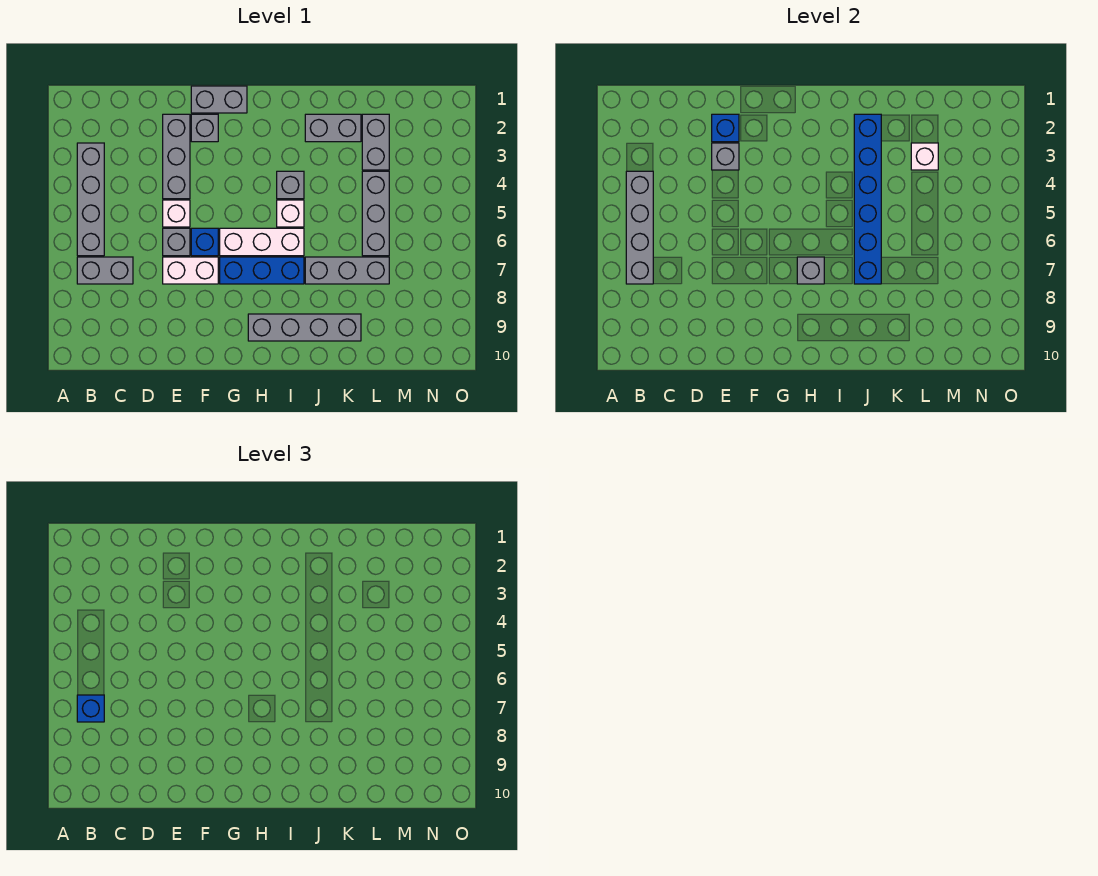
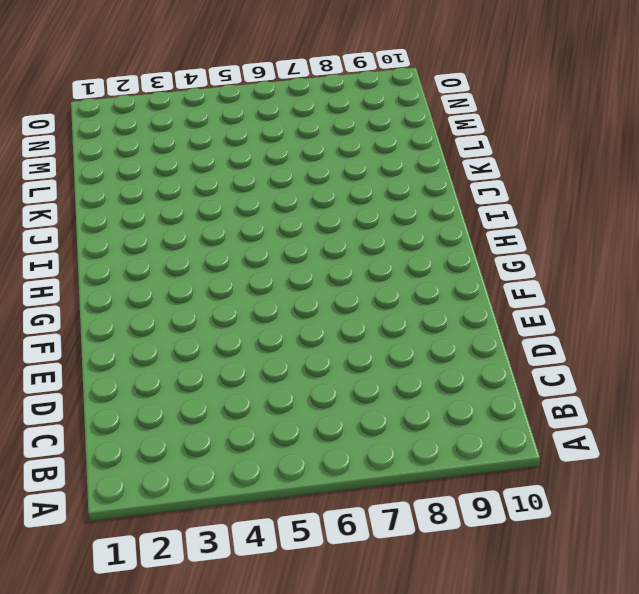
none -> grey 1x4 brick [77,143,104,256]
none -> grey 1x2 brick [77,257,133,284]
none -> grey 1x3 brick [163,114,190,199]

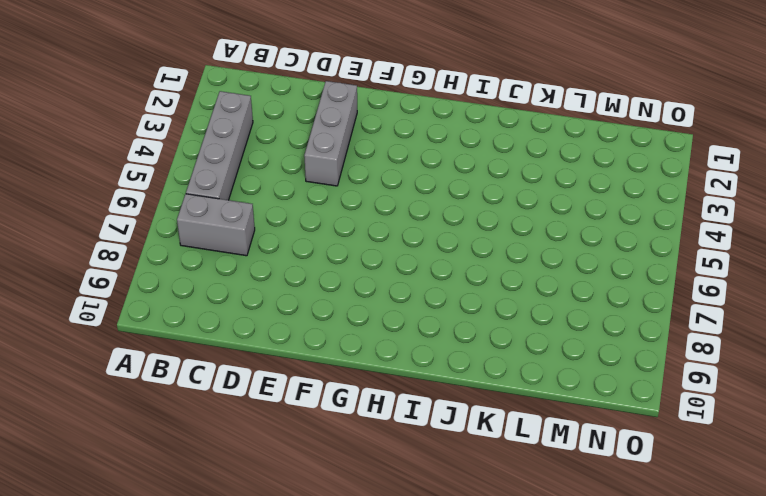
none -> white 1x1 brick [163,200,190,227]
none -> grey 1x1 brick [163,228,190,256]
none -> white 1x2 brick [163,257,218,284]

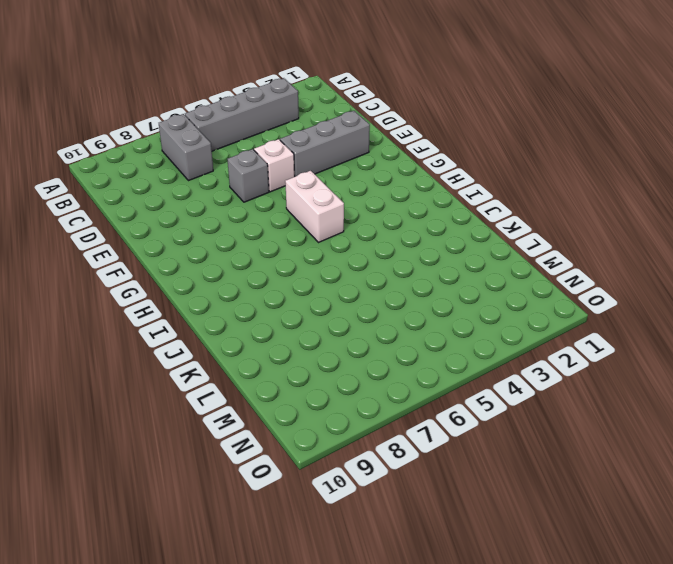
white 1x2 brick [285,171,344,243] -> white 1x2 brick moved to [163,257,218,284]
none -> grey 1x2 brick [191,86,247,113]
none -> grey 1x1 brick [191,114,218,142]
none -> blue 1x1 brick [191,228,218,256]

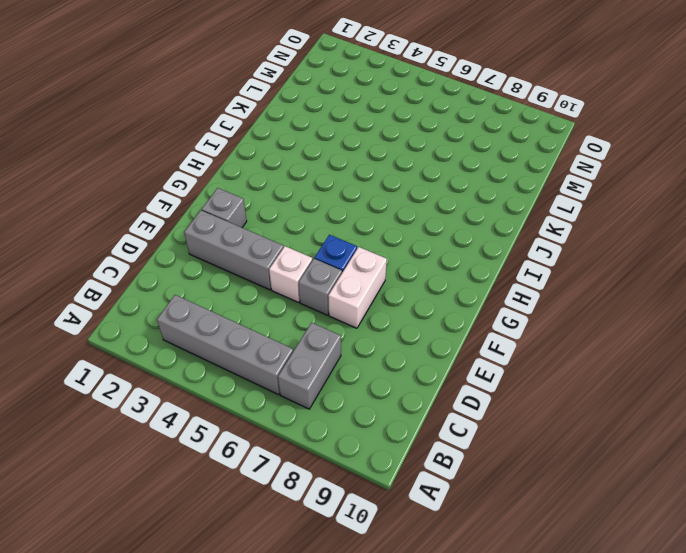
none -> grey 1x2 brick [191,86,247,113]
none -> white 1x3 brick [220,228,304,256]
none -> blue 1x3 brick [220,257,304,284]

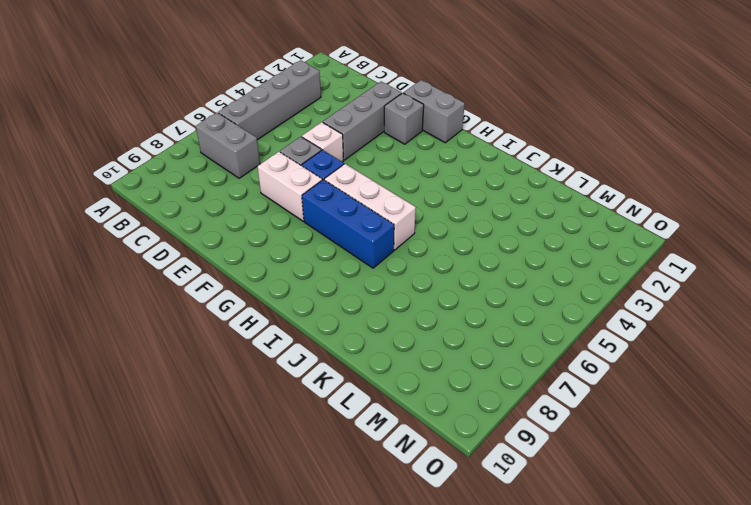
none -> grey 1x4 brick [248,314,361,341]
none -> grey 1x1 brick [277,171,304,199]
none -> white 1x1 brick [277,200,304,227]

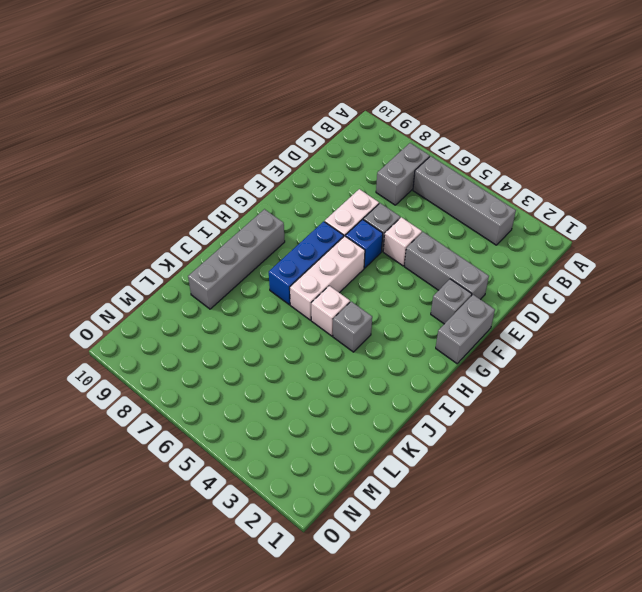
none -> grey 1x2 brick [305,114,361,142]
none -> grey 1x3 brick [305,257,389,284]
none -> grey 1x2 brick [362,114,389,170]

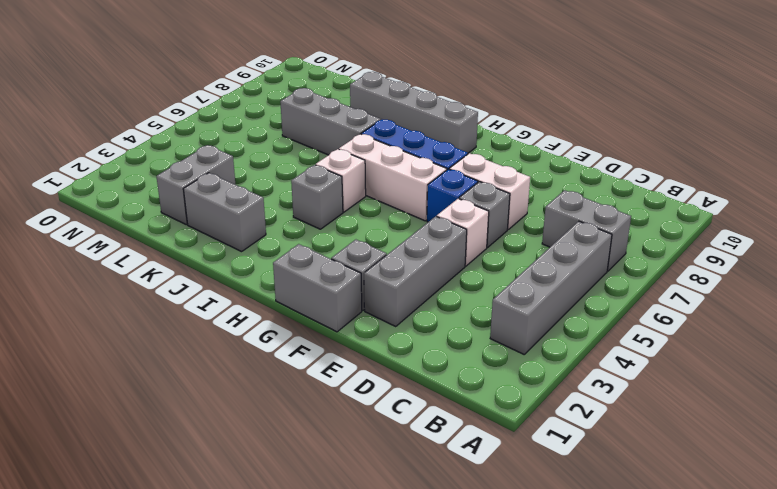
none -> grey 1x3 brick [362,171,389,256]
none -> grey 1x4 brick [626,171,653,284]
none -> blue 1x1 brick [712,114,739,142]

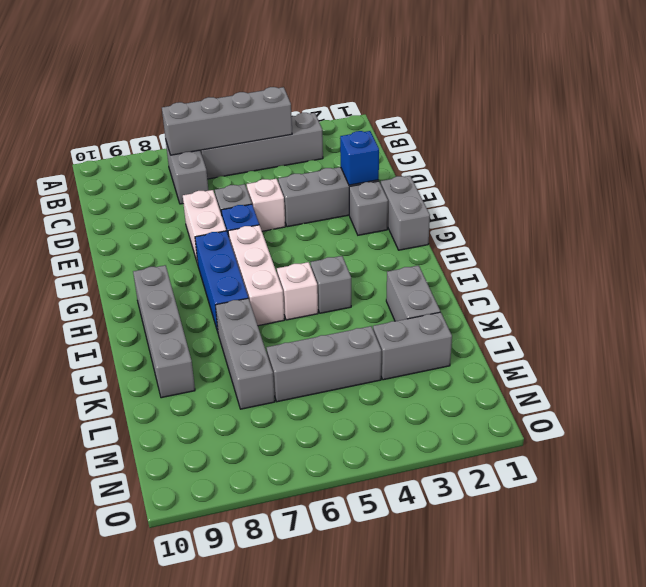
none -> grey 1x1 brick [712,143,739,170]
none -> grey 1x1 brick [797,257,824,284]
none -> blue 1x6 brick [854,114,881,284]

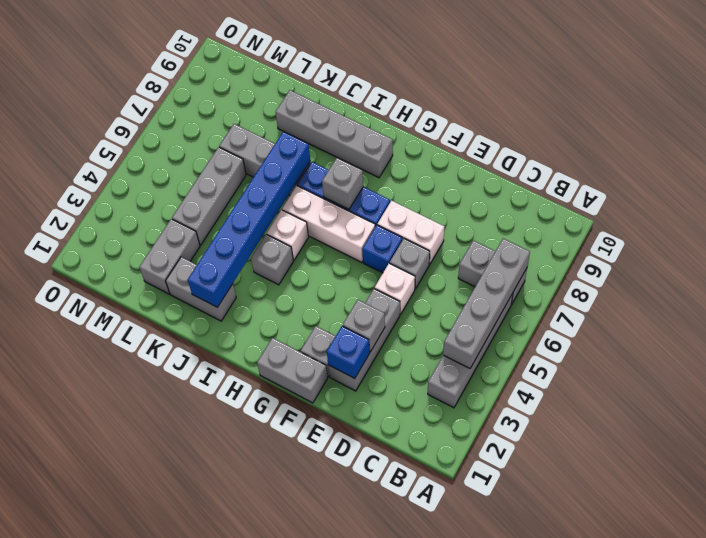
none -> white 1x1 brick [911,143,938,170]
none -> blue 1x1 brick [77,695,104,722]

